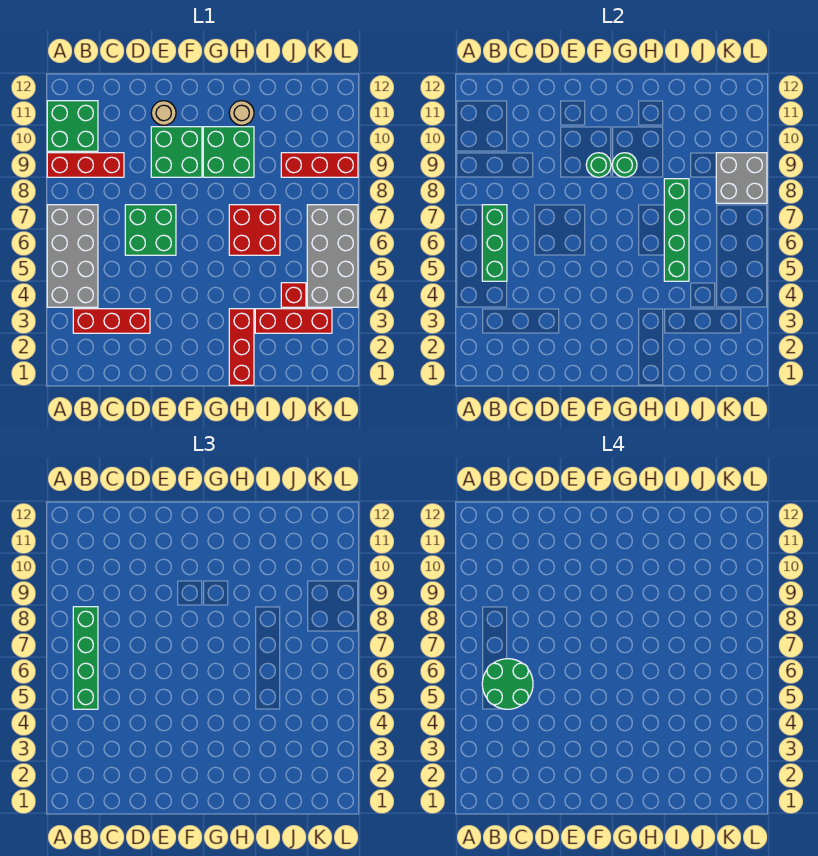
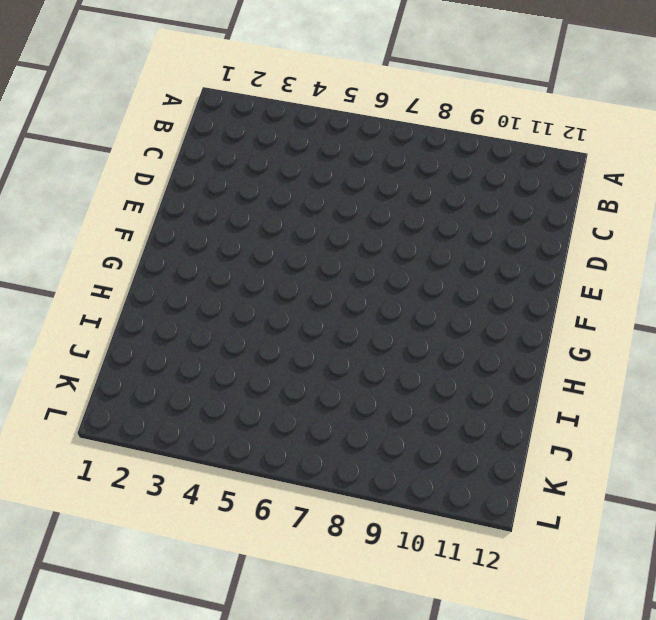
none -> grey 2x4 brick [47,205,98,307]
none -> red 1x3 brick [47,153,124,177]
none -> green 2x2 brick [47,101,98,151]

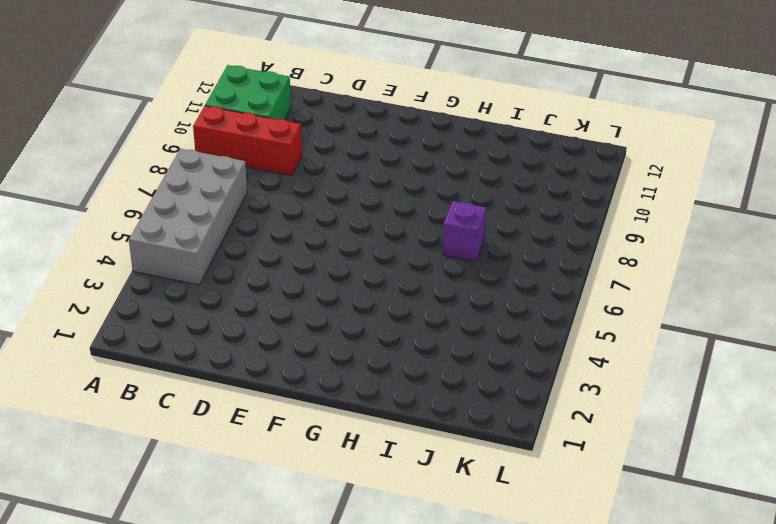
purple 1x1 brick [443,201,486,262] -> red 2x2 brick [229,205,280,255]
none -> red 1x3 brick [73,309,150,333]
none -> green 2x2 brick [125,205,176,255]
none -> green 2x2 brick [151,127,202,177]

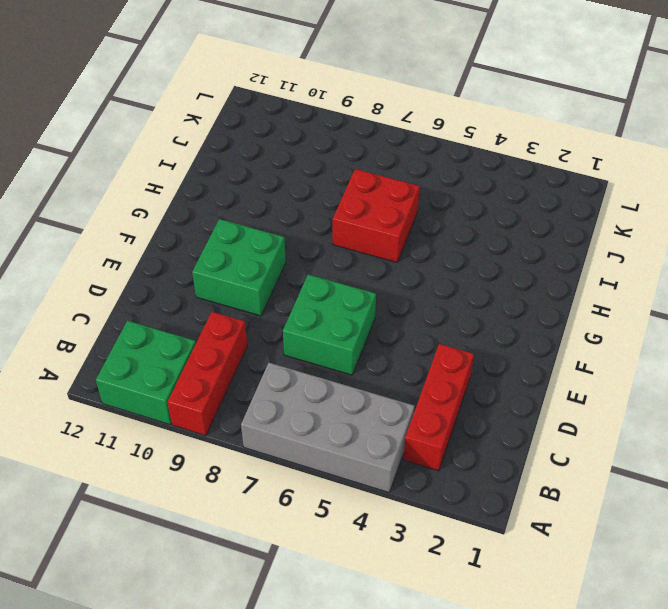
none -> tan 1x1 round brick [151,101,176,125]
none -> green 2x2 brick [203,127,254,177]
none -> red 1x3 brick [229,309,254,385]

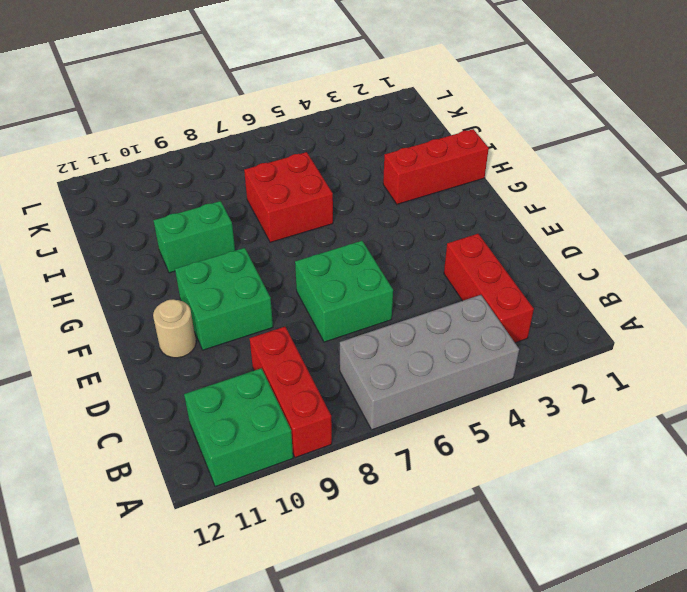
green 1x2 brick [153,201,235,273] -> green 2x2 brick [203,127,254,177]
none -> tan 1x1 round brick [229,101,254,125]
none -> red 1x3 brick [255,309,332,333]
none -> red 1x1 brick [281,283,306,307]

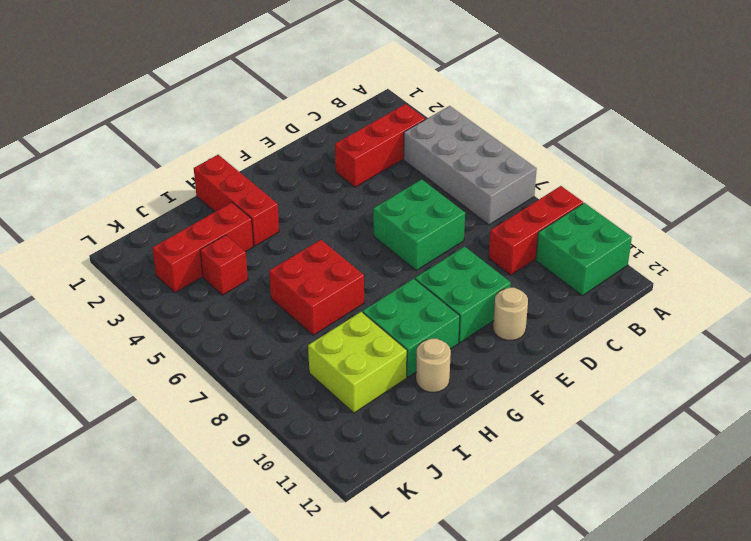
lime 2x2 brick [308,312,407,413] -> red 1x3 brick [281,153,358,177]
none -> grey 2x4 brick [307,205,358,307]
none -> green 1x3 brick [482,205,507,281]
none -> green 1x1 round brick [586,153,611,177]

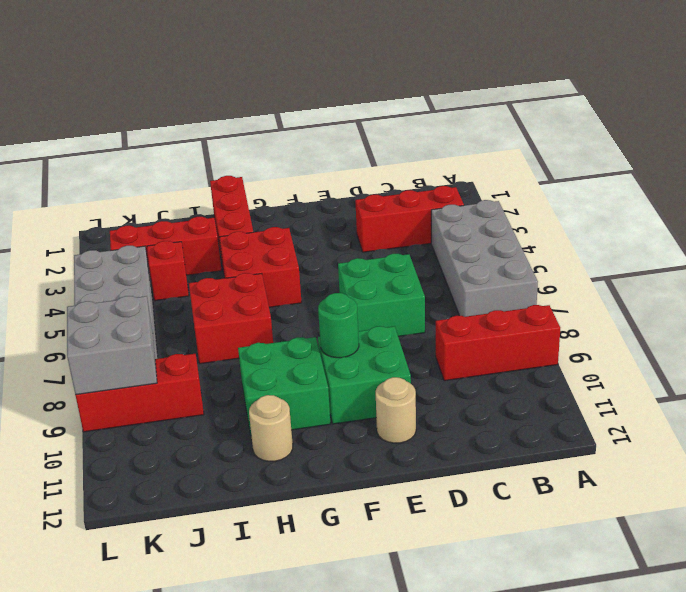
red 2x2 brick [219,227,302,307] -> none
none -> green 2x2 brick [47,101,98,151]
none -> green 1x3 brick [482,205,507,281]
none -> green 1x1 round brick [612,153,637,177]

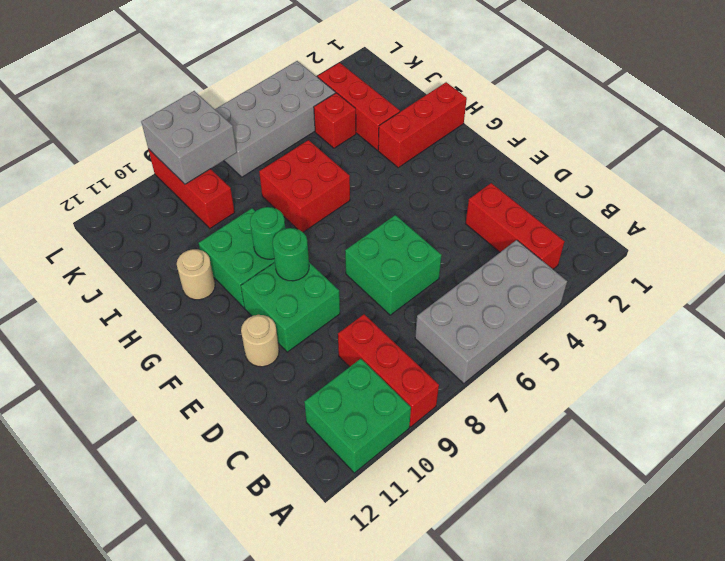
none -> green 1x3 brick [482,205,507,281]
none -> green 1x4 brick [664,179,689,281]
none -> green 1x4 brick [73,607,98,709]

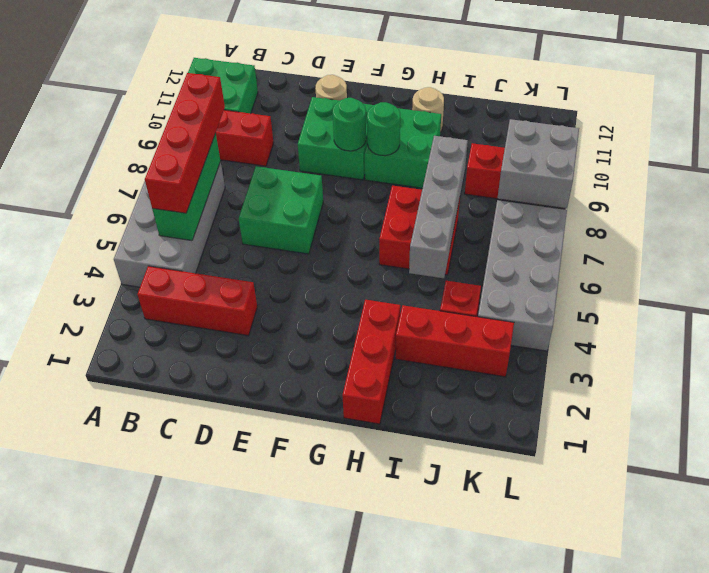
red 1x4 brick [145,73,225,213] -> green 1x4 brick [73,607,98,709]
grey 1x4 brick [409,136,468,278] -> green 1x4 brick [664,179,689,281]
none -> green 2x2 round brick [482,659,533,709]

